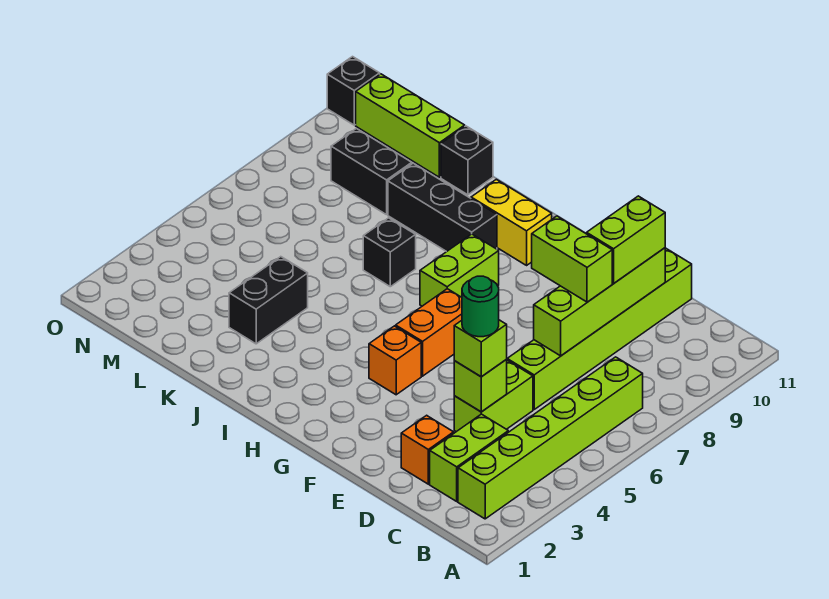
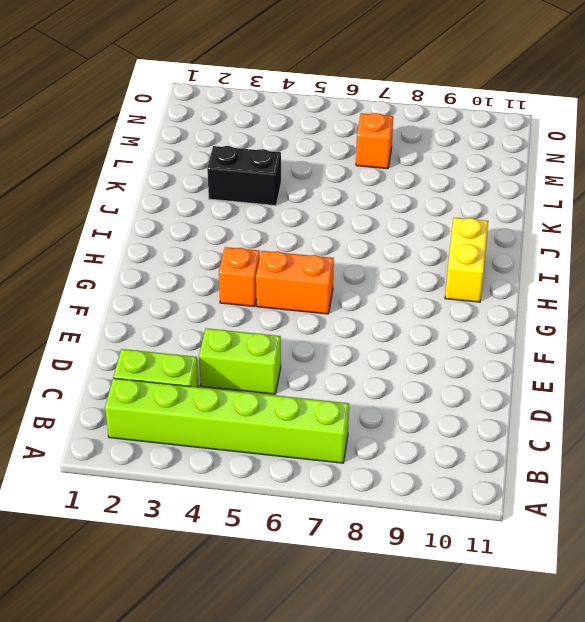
orange 1x1 brick [356,113,393,169] -> orange 1x1 brick moved to [401,415,454,484]
none -> lime 1x6 brick [507,248,692,409]
none -> lime 1x2 brick [420,234,499,306]
none -> black 1x3 brick [388,163,497,252]

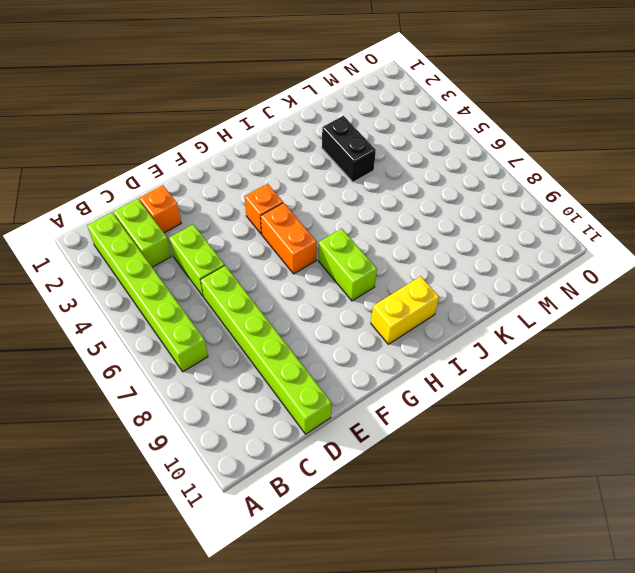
none -> black 1x3 brick [388,163,497,252]
none -> black 1x1 brick [363,218,416,287]
none -> black 1x1 brick [441,126,493,195]

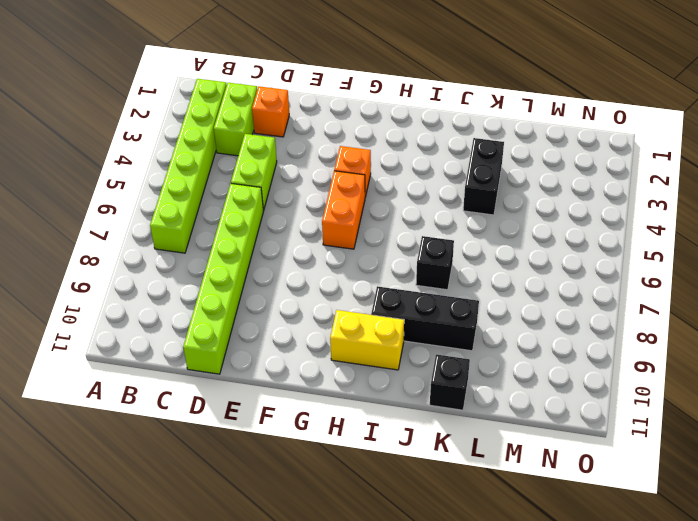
none -> lime 1x2 brick [420,234,499,306]
none -> black 1x2 brick [331,129,412,215]
none -> lime 1x3 brick [356,74,465,177]

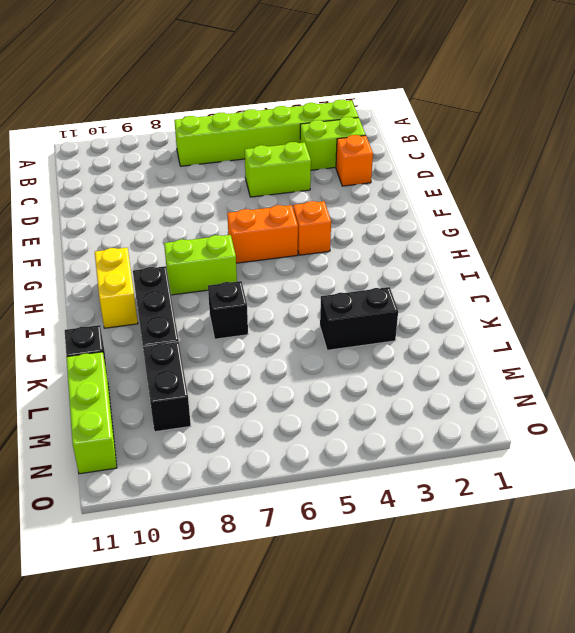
none -> lime 1x6 brick [507,248,692,409]
none -> black 1x1 brick [327,57,380,125]
none -> lime 1x1 brick [454,360,507,412]

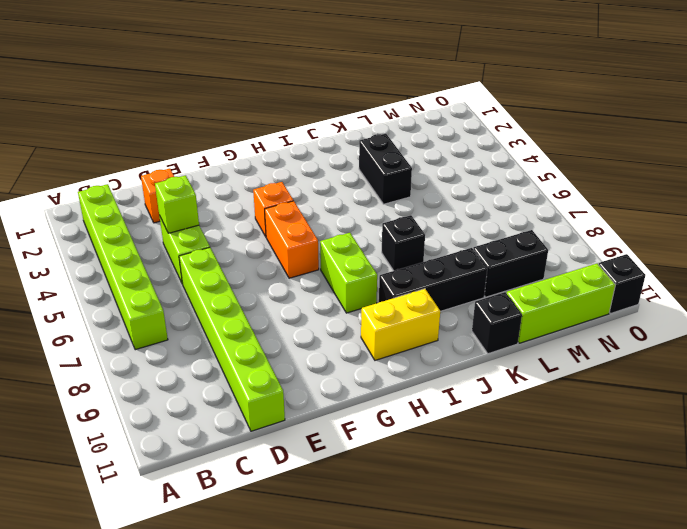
none -> lime 1x2 brick [430,414,508,501]
none -> lime 1x4 brick [534,248,665,356]
none -> lime 1x1 brick [454,320,507,377]

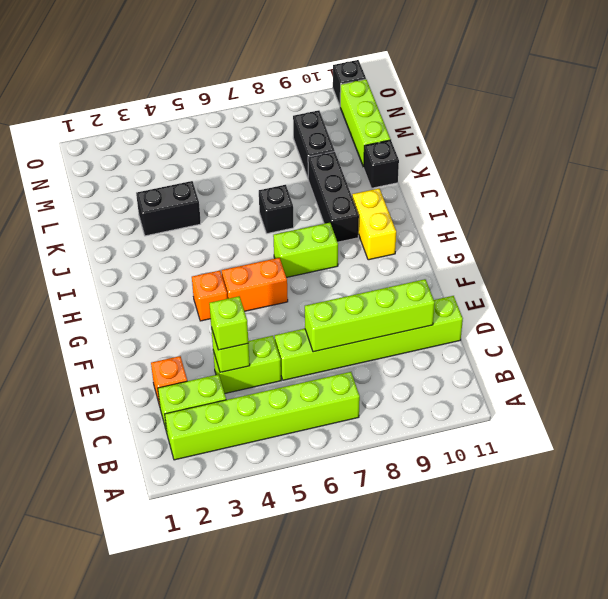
none -> lime 1x2 brick [532,216,612,302]
none -> lime 1x2 brick [587,196,665,283]
none -> green 1x1 round brick [462,276,499,337]

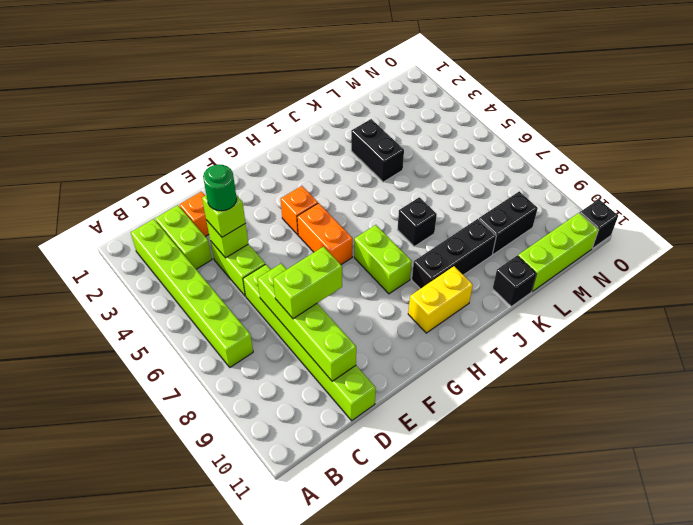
none -> lime 1x2 brick [587,196,665,283]

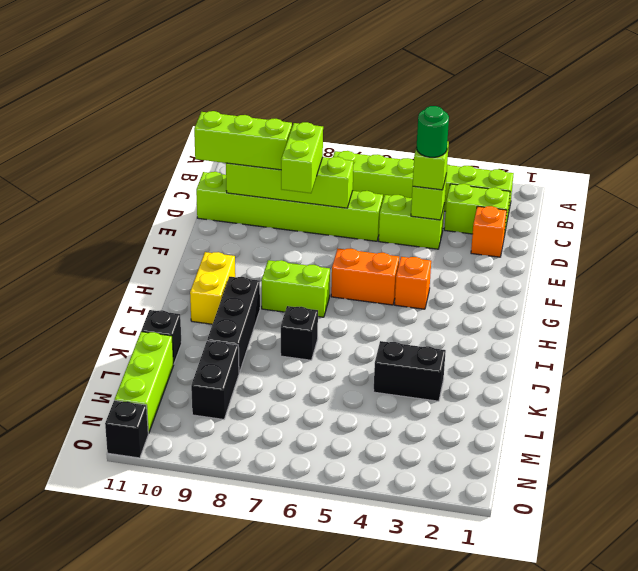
lime 1x3 brick [194,111,292,170] -> lime 1x2 brick [587,196,665,283]

